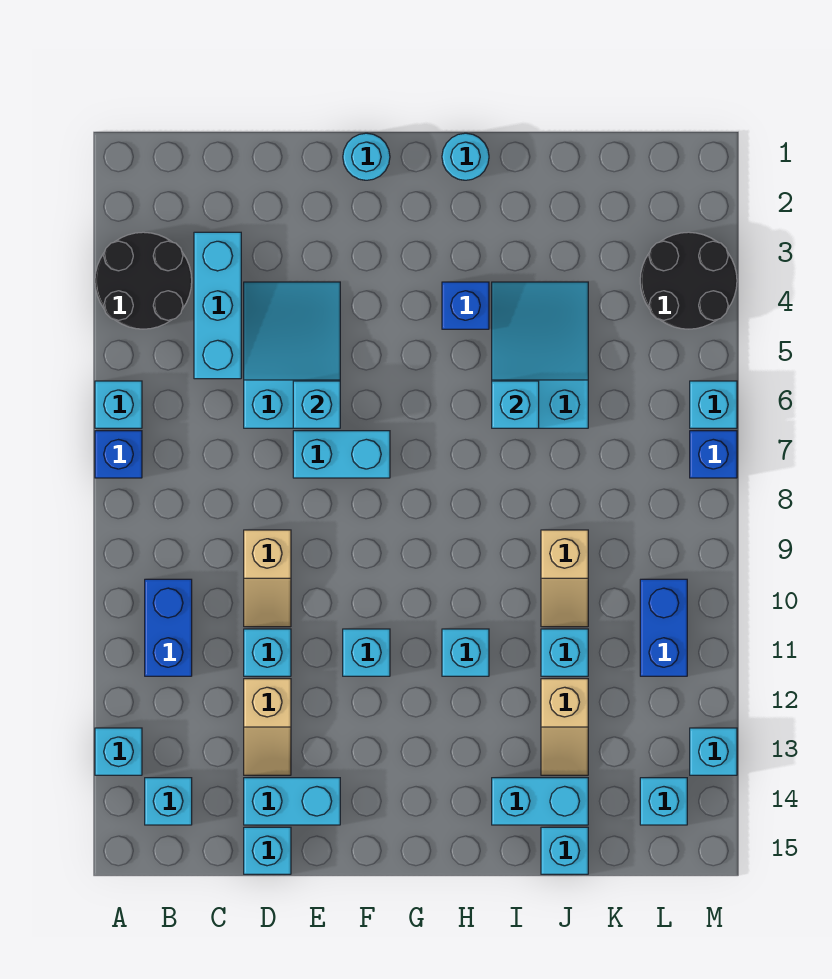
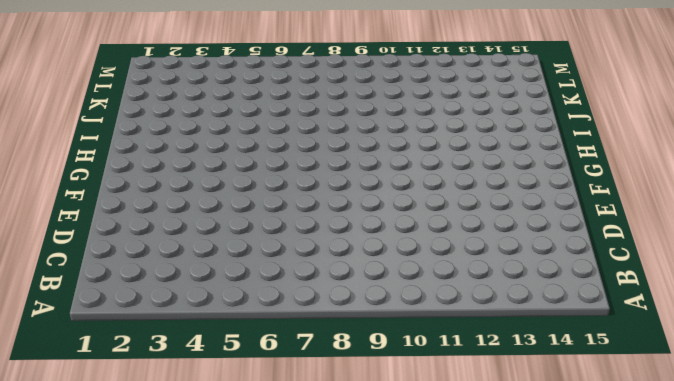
none -> black 2x2 round brick [95,232,192,329]
none -> cyan 1x1 brick [95,381,142,428]
none -> blue 1x1 brick [95,431,142,478]
none -> cyan 1x1 brick [95,728,142,775]

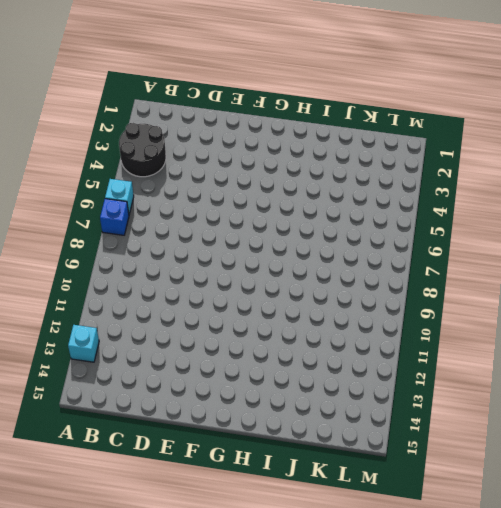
none -> blue 1x2 brick [145,579,192,676]
none -> cyan 1x1 brick [145,778,192,825]
none -> cyan 1x3 brick [194,232,241,379]
none -> cyan 2x3 slope [244,282,340,428]

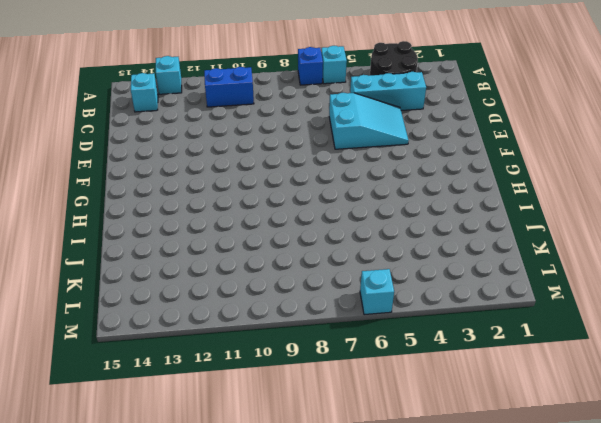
none -> tan 1x2 slope [244,530,291,627]
none -> cyan 1x1 brick [244,629,291,676]
none -> tan 1x2 slope [244,679,291,775]
none -> cyan 1x2 brick [244,778,340,825]

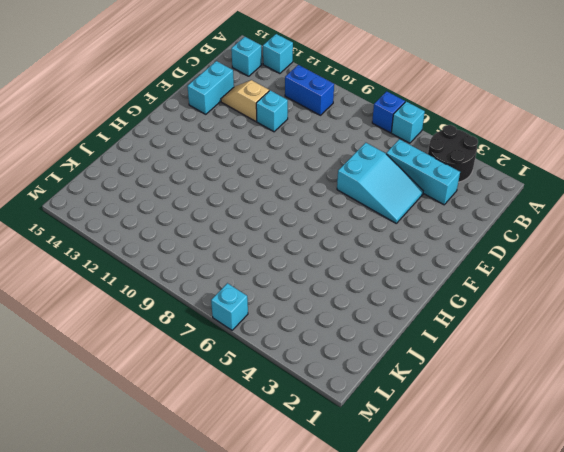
none -> tan 1x2 slope [244,530,291,627]
none -> cyan 1x1 brick [244,827,291,874]
none -> cyan 1x2 brick [293,431,390,478]
none -> cyan 1x1 round brick [343,133,390,180]

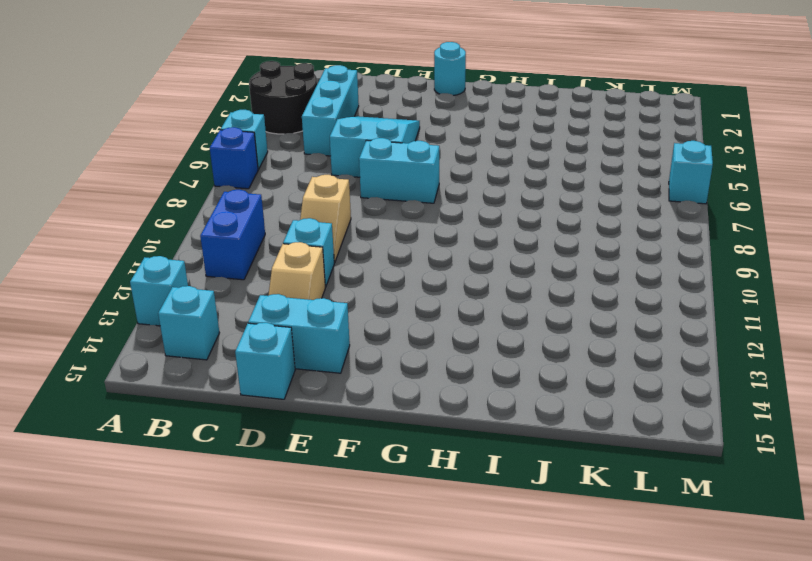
none -> cyan 1x1 brick [343,629,390,676]
none -> cyan 1x1 round brick [442,133,489,180]
none -> blue 1x1 brick [442,282,489,329]
none -> cyan 1x1 brick [442,629,489,676]

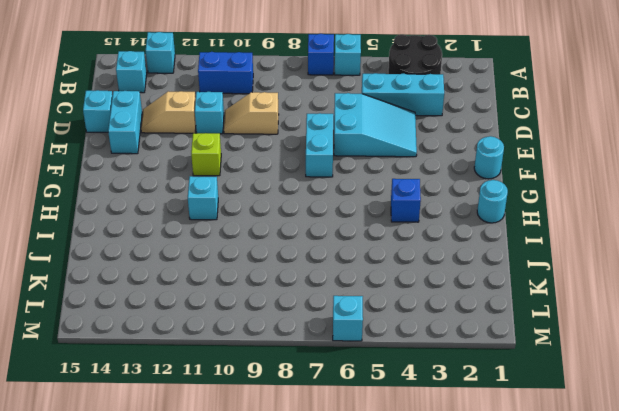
lime 1x1 brick [191,133,221,176] -> cyan 1x1 brick [343,629,390,676]
none -> cyan 2x3 slope [492,282,588,428]
none -> cyan 1x2 brick [492,778,588,825]
none -> tan 1x2 slope [541,530,588,627]
none -> cyan 1x1 brick [541,629,588,676]

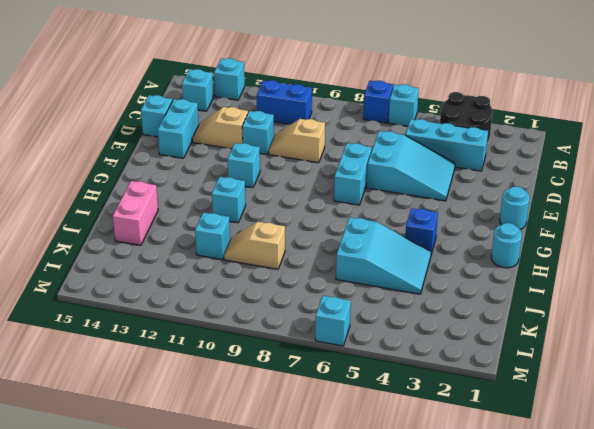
pink 1x2 brick [113,181,158,245] -> cyan 1x2 brick [492,778,588,825]
none -> tan 1x2 slope [541,679,588,775]
none -> cyan 1x1 brick [541,827,588,874]
none -> black 2x2 round brick [640,232,737,329]
none -> blue 1x2 brick [640,579,687,676]

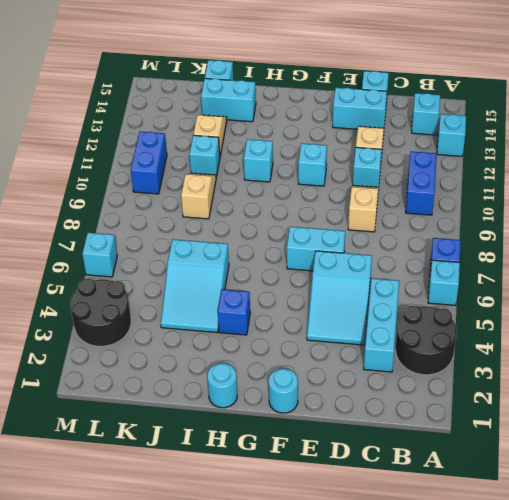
none -> cyan 1x1 brick [640,778,687,825]
none -> blue 1x1 brick [690,431,737,478]
none -> cyan 1x1 brick [690,728,737,775]
none -> cyan 1x1 brick [293,381,340,428]

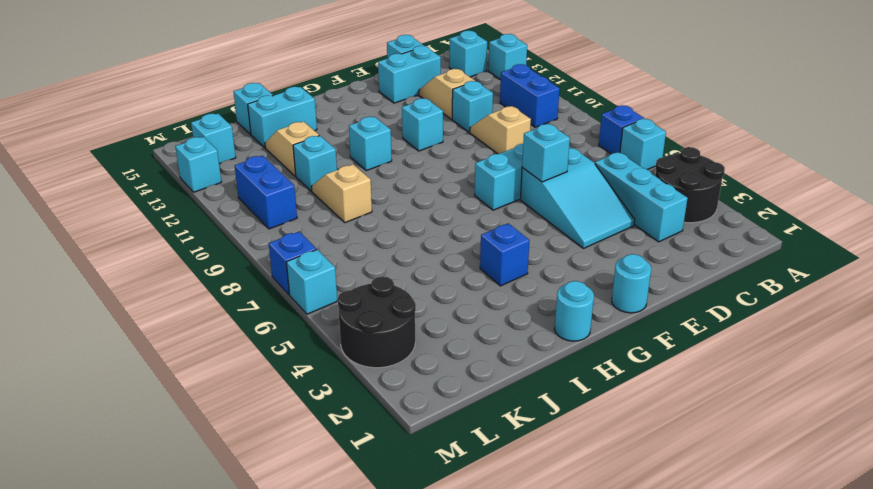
none -> cyan 2x3 slope [492,282,588,428]
none -> cyan 1x1 brick [492,381,539,428]

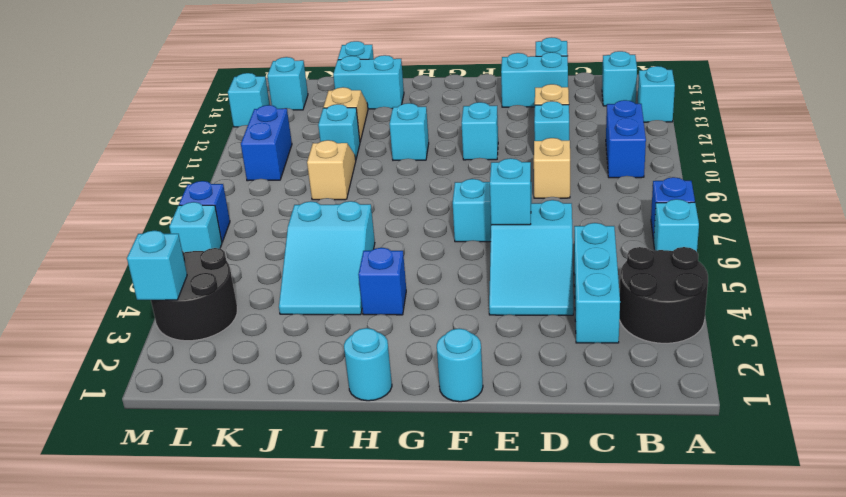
cyan 1x1 brick [127,230,187,300] -> cyan 1x1 brick moved to [492,381,539,428]

